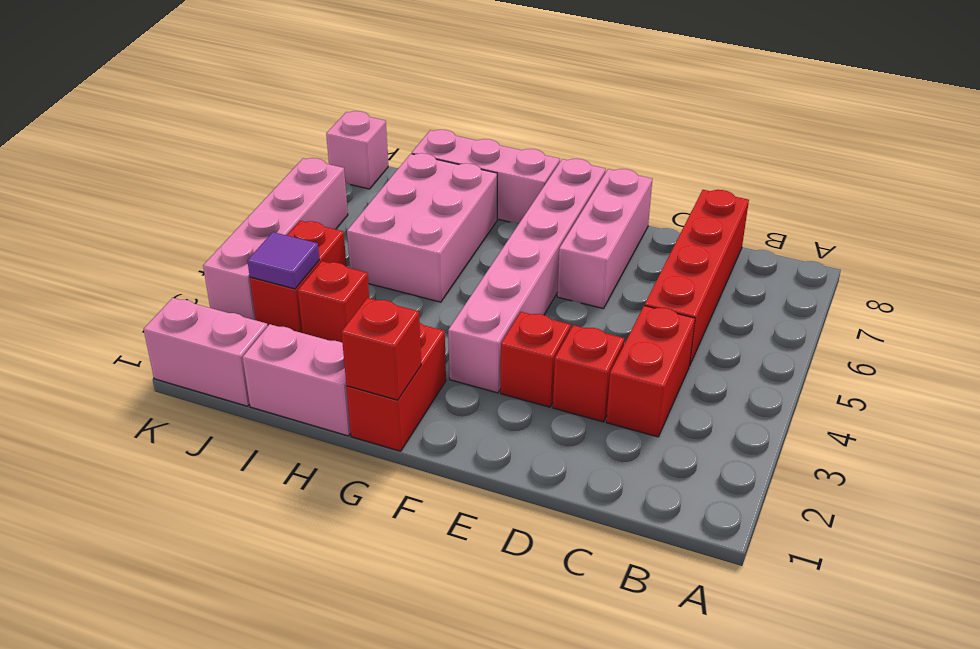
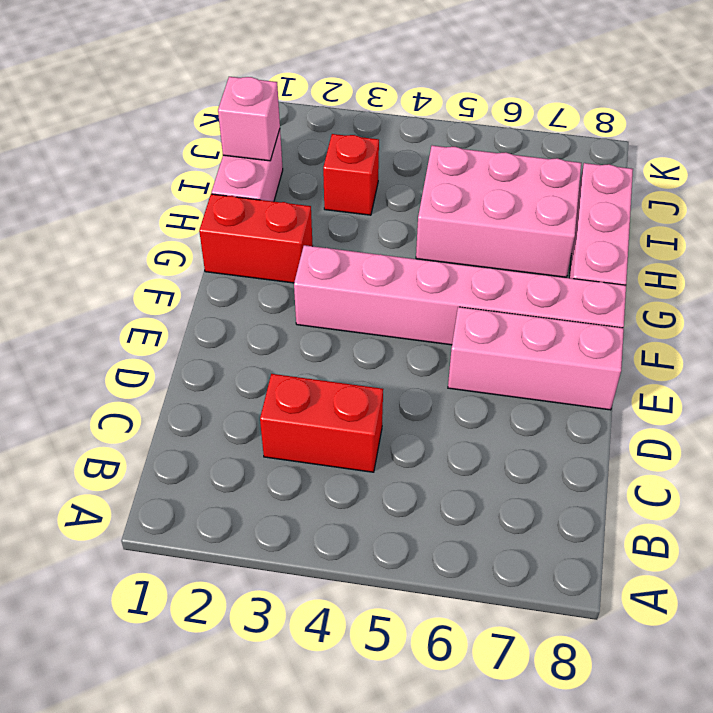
pink 1x1 brick [218,77,280,161] -> pink 1x1 brick moved to [326,111,388,189]
none -> red 1x4 brick [645,190,749,366]
none -> red 1x1 brick [553,325,624,422]
none -> red 1x1 brick [501,312,571,407]

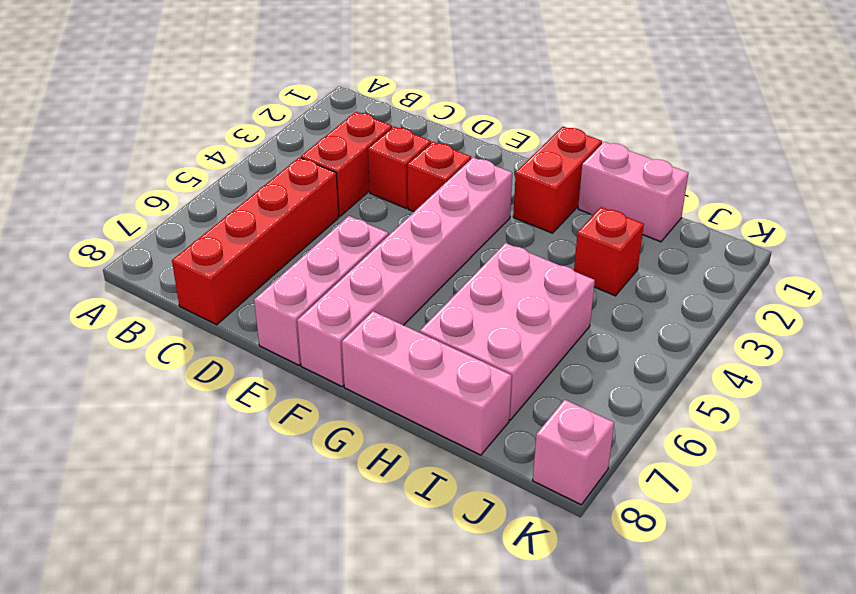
none -> pink 1x2 brick [144,298,268,406]
none -> red 1x2 brick [250,221,347,333]
none -> pink 1x4 brick [203,158,348,320]

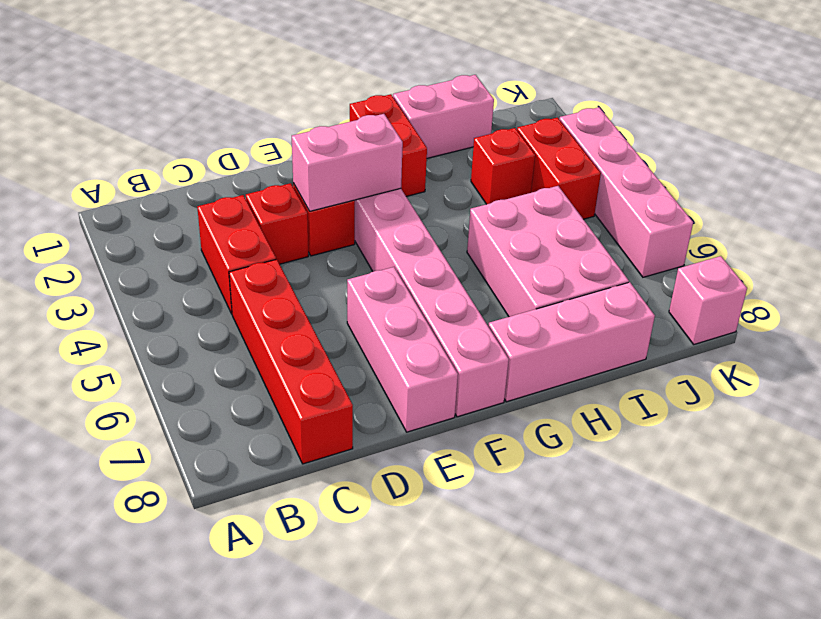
pink 1x2 brick [292,114,403,211] -> pink 1x2 brick moved to [144,298,268,406]
none -> red 1x1 brick [342,298,421,400]
none -> purple 1x1 tile [247,232,319,289]

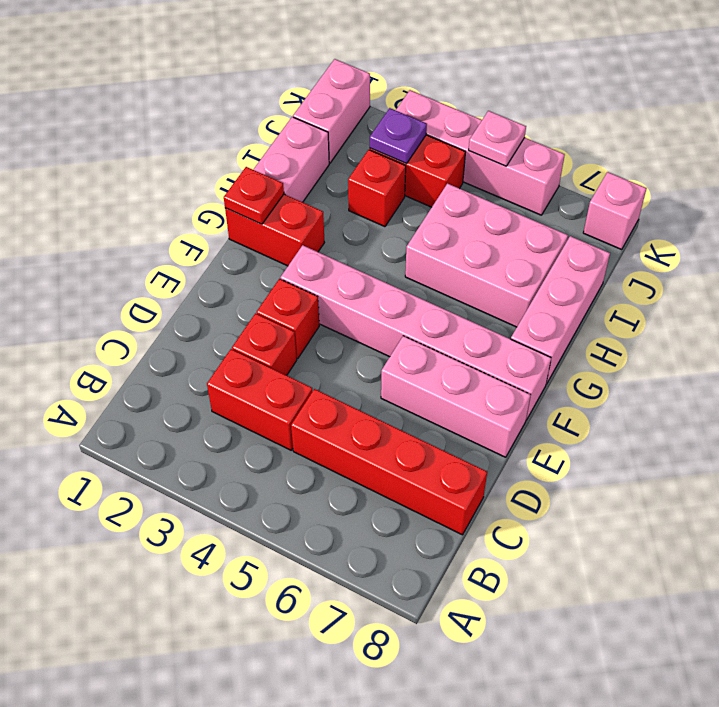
red 1x1 plate [224,167,284,224] -> red 1x1 brick [342,298,421,400]
purple 1x1 plate [370,108,427,164] -> purple 1x1 tile [247,232,319,289]
pink 1x1 plate [469,111,526,166] -> none

